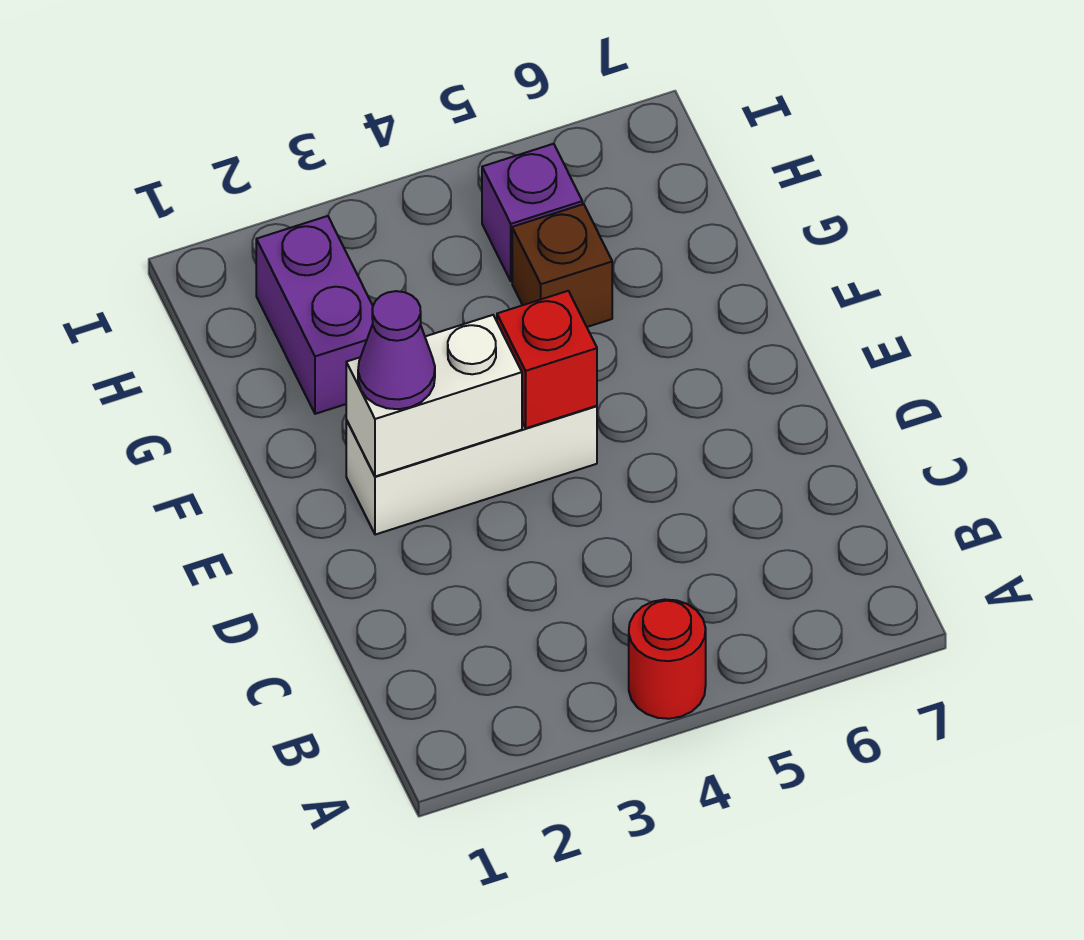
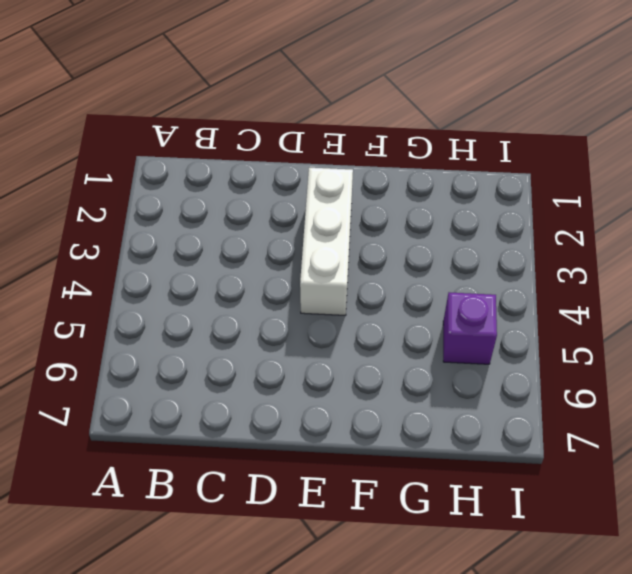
none -> red 1x1 round brick [629,599,706,719]
none -> purple 1x2 brick [256,216,373,414]

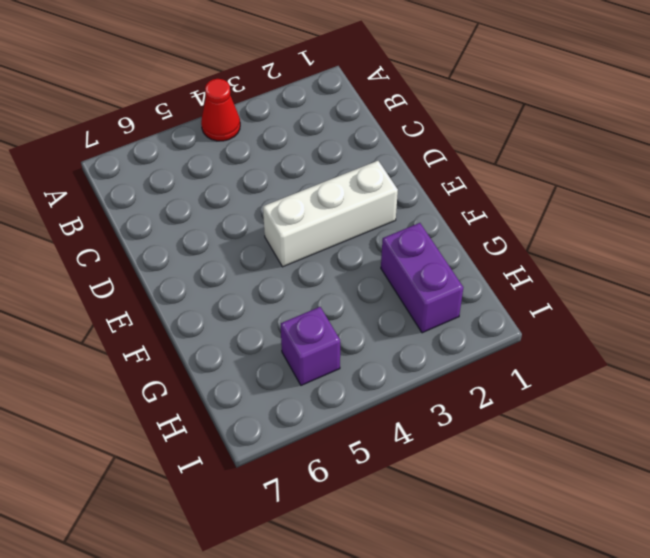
red 1x1 cone [201,79,240,141] -> red 1x1 round brick [629,599,706,719]
none -> brown 1x1 brick [512,204,612,327]
none -> white 1x2 brick [346,315,522,476]

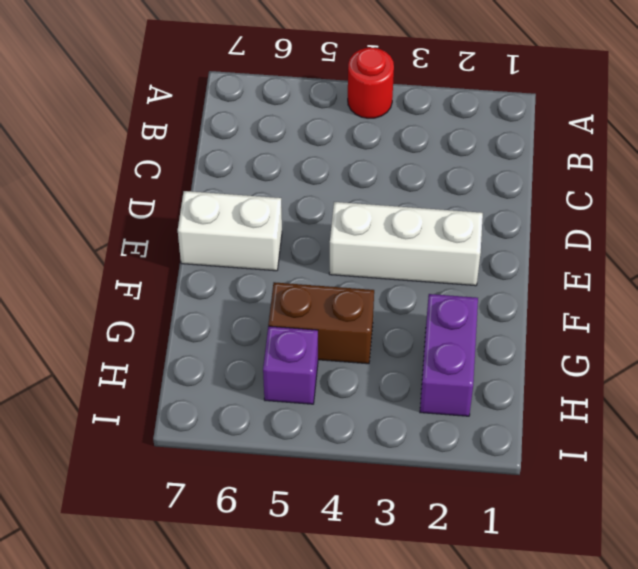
white 1x2 brick [178,191,282,271] -> white 1x2 brick moved to [346,315,522,476]
brown 1x2 brick [268,282,374,364] -> brown 1x1 brick [512,204,612,327]
none -> red 1x1 brick [497,291,597,428]
none -> purple 1x1 cone [358,291,435,409]

